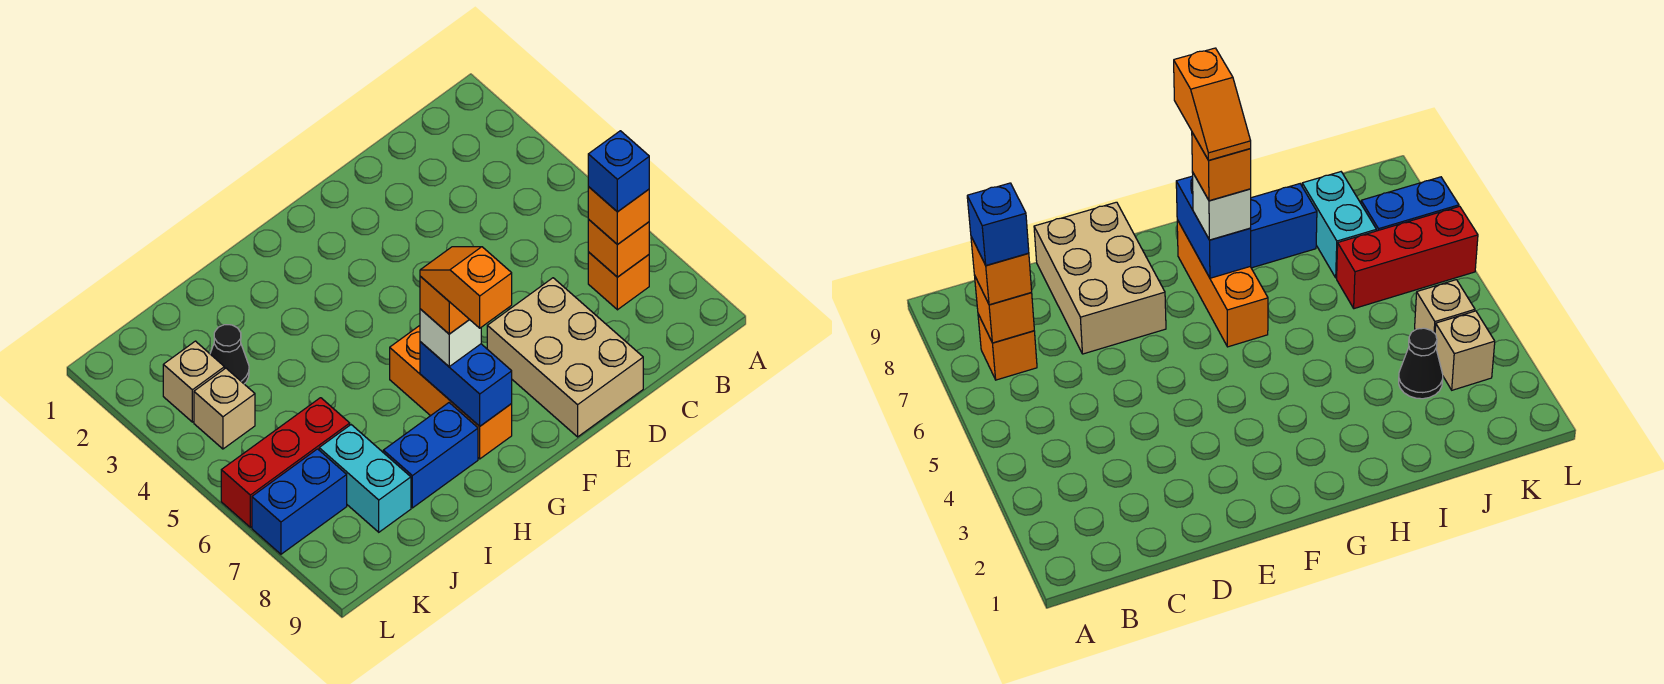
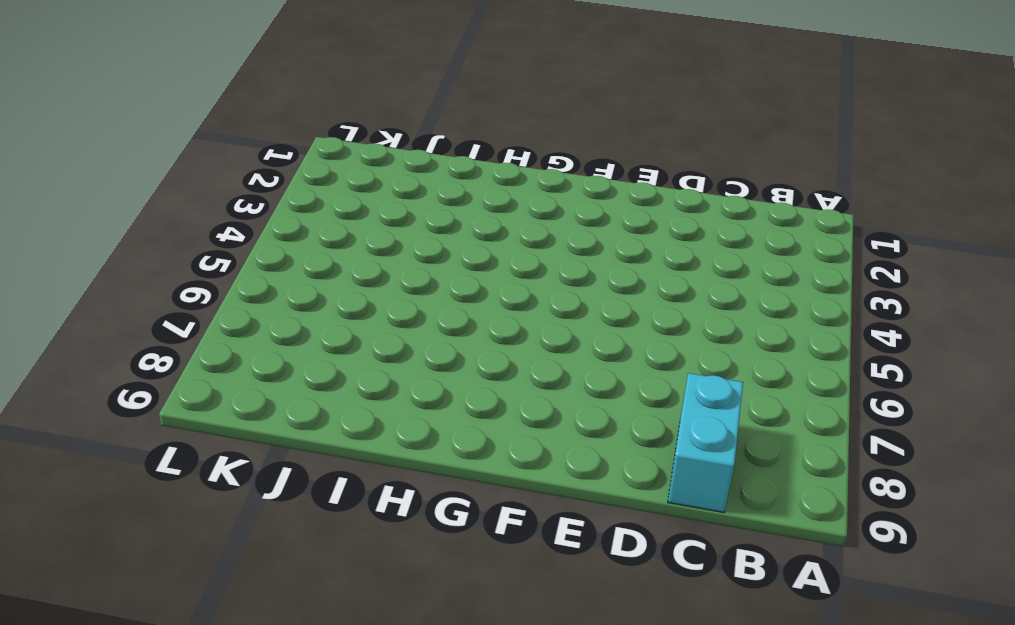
cyan 1x2 brick [668,373,743,512] -> cyan 1x2 brick moved to [319,425,411,532]
none -> orange 1x1 brick [588,252,649,310]
none -> tan 2x3 brick [487,278,643,437]
none -> orange 1x3 brick [390,326,512,459]

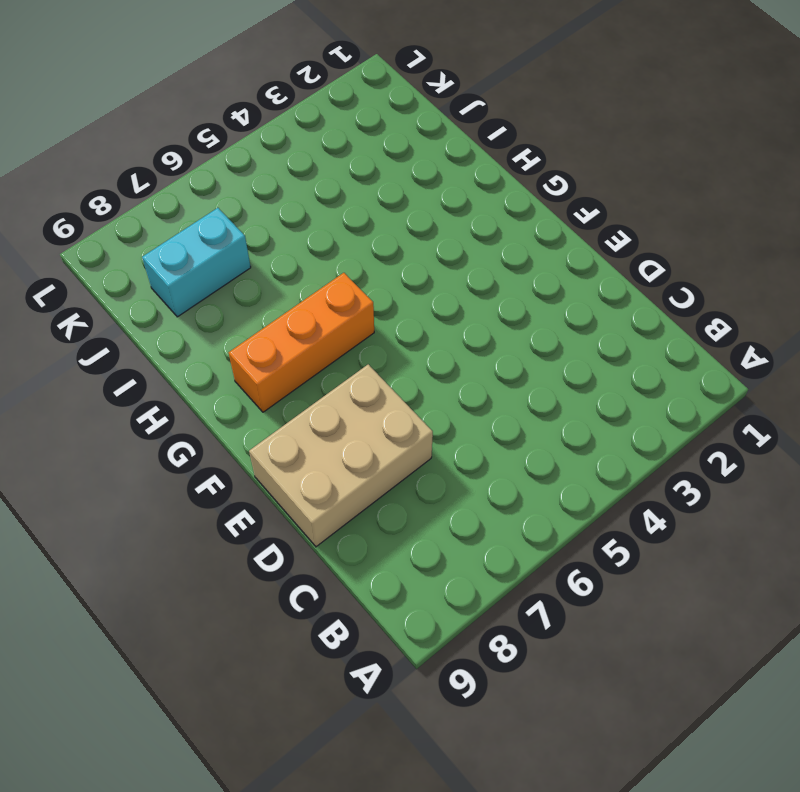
none -> orange 1x1 brick [588,252,649,310]
none -> blue 1x2 brick [383,403,478,508]
none -> black 1x1 cone [210,325,249,384]

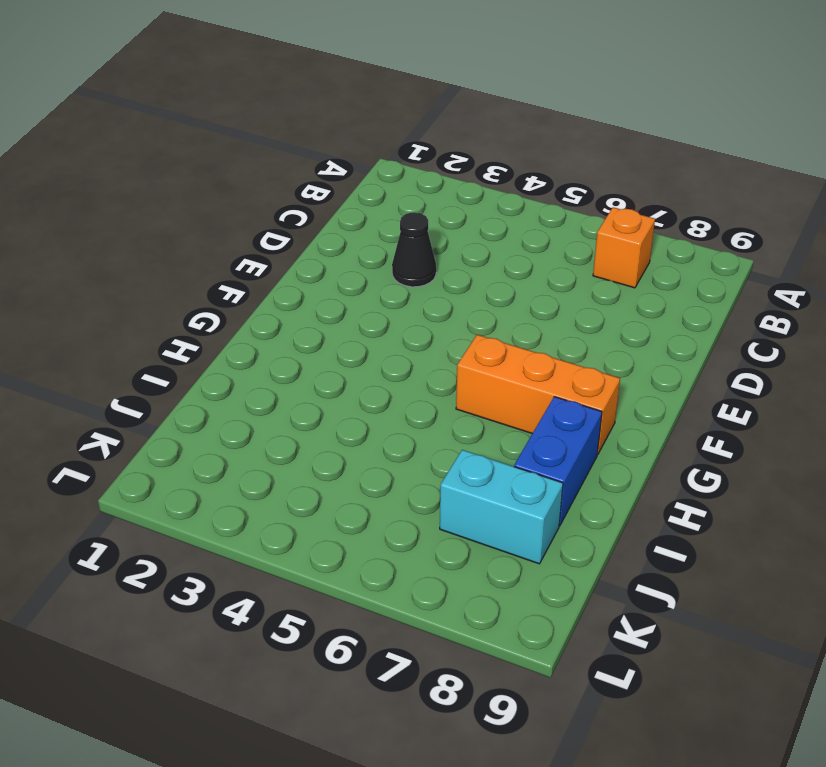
black 1x1 cone [392,212,436,287] -> black 1x1 cone moved to [210,325,249,384]
none -> tan 2x3 brick [487,278,643,437]
none -> red 1x3 brick [221,398,350,527]
none -> tan 1x1 brick [163,341,224,422]

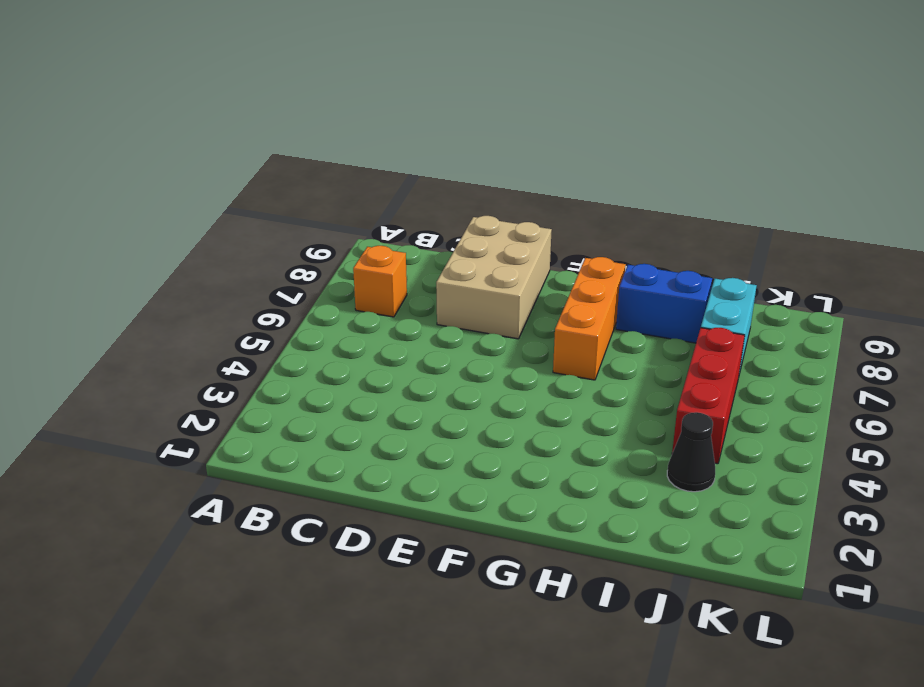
red 1x3 brick [672,328,745,464] -> red 1x3 brick turned to [221,398,350,527]
none -> tan 1x1 brick [163,341,224,422]
none -> tan 1x1 brick [194,368,255,449]
none -> blue 1x2 brick [252,449,347,554]

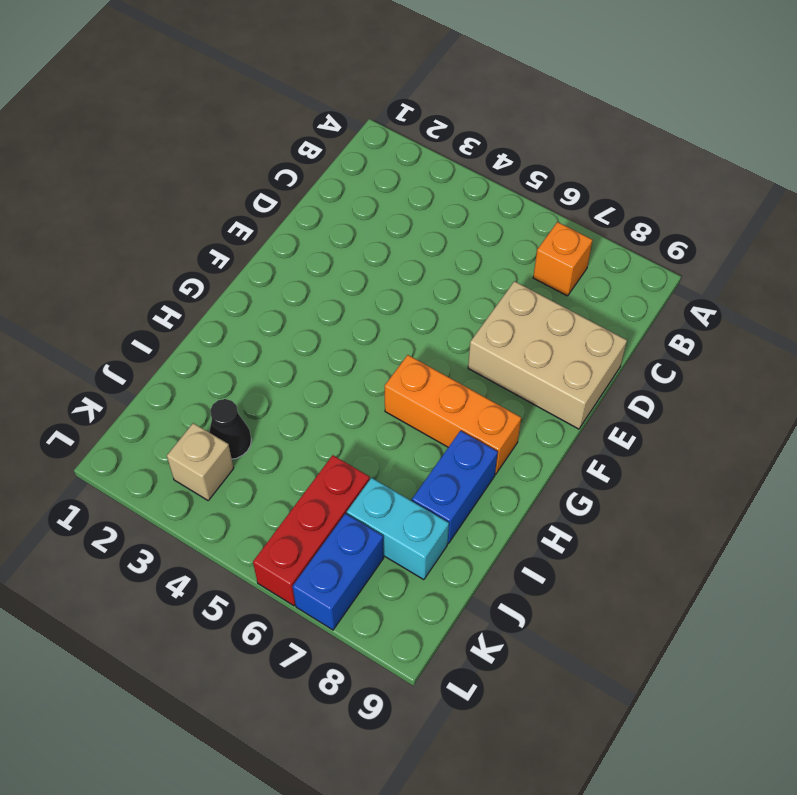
none -> tan 1x1 brick [194,368,255,449]
none -> orange 1x1 brick [588,219,649,277]
none -> blue 1x2 brick [420,342,512,426]

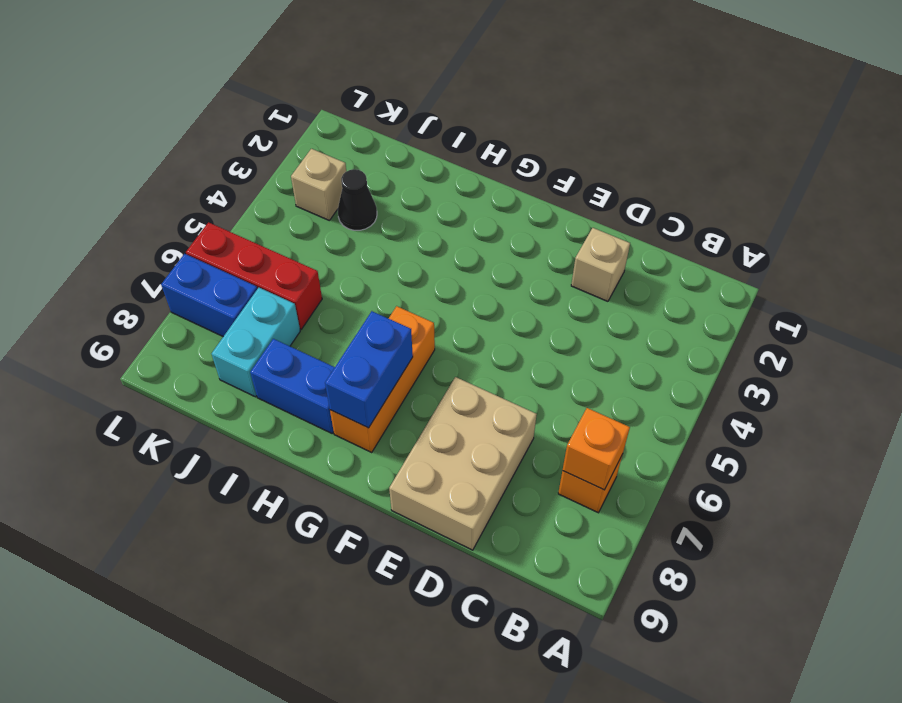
tan 1x1 brick [571,228,630,301] -> tan 1x1 brick moved to [194,368,255,449]
none -> orange 1x1 brick [588,187,649,245]
none -> white 1x1 brick [420,309,481,367]
none -> blue 1x1 brick [588,131,649,212]

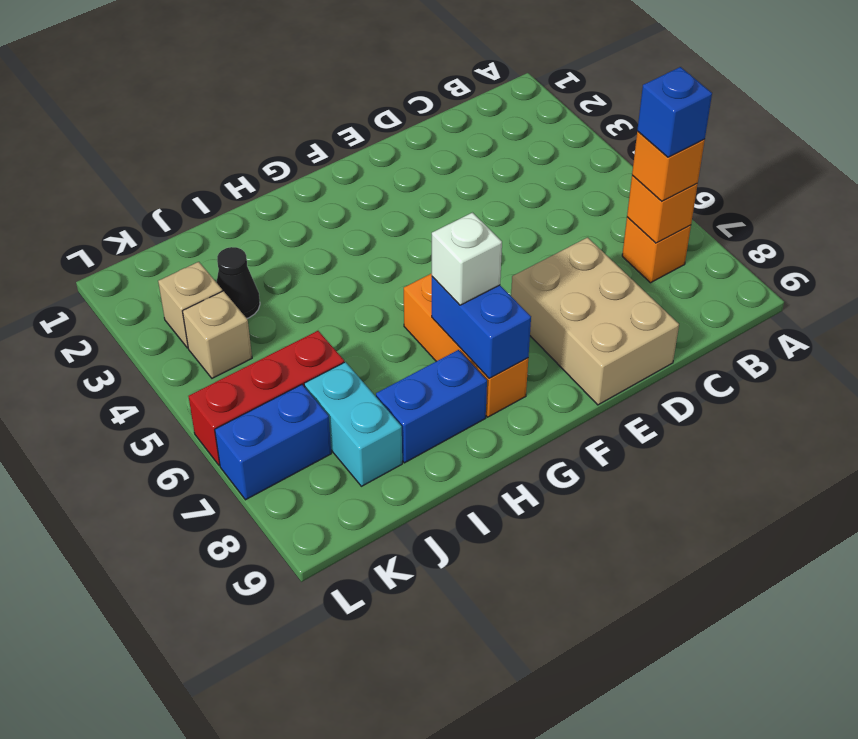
none -> orange 1x1 brick [420,277,469,334]
none -> orange 1x2 slope [420,247,512,328]

